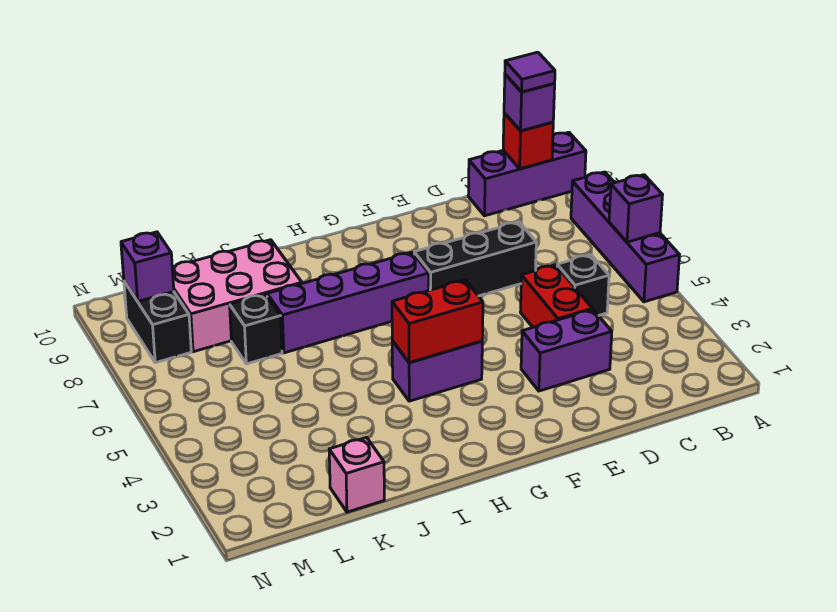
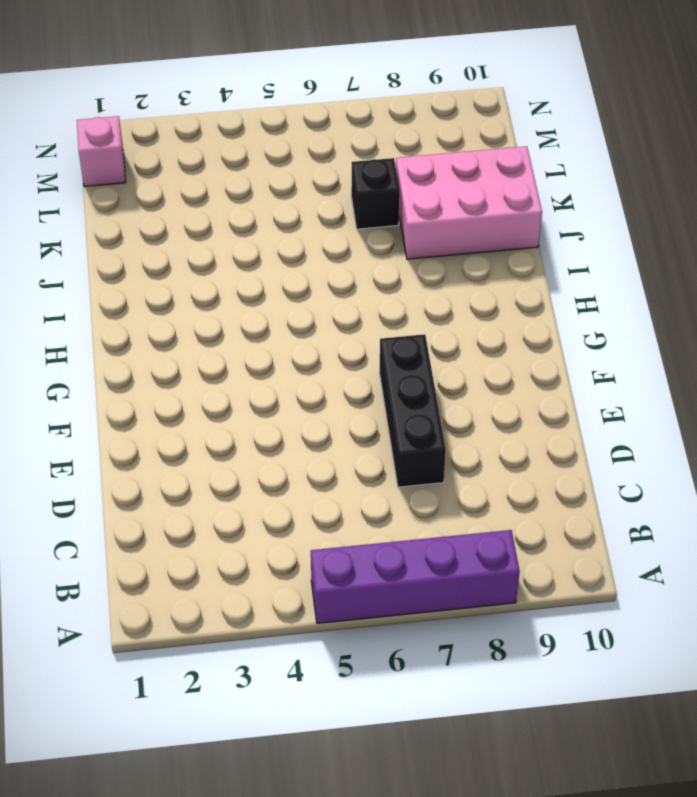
pink 2x3 brick [396,146,542,259] -> pink 2x3 brick turned to [172,240,302,352]
pink 1x1 brick [77,116,126,187] -> pink 1x1 brick moved to [329,437,384,512]
none -> purple 1x3 brick [468,132,586,216]
none -> black 1x1 brick [557,255,609,316]
none -> purple 1x2 brick [521,310,612,391]

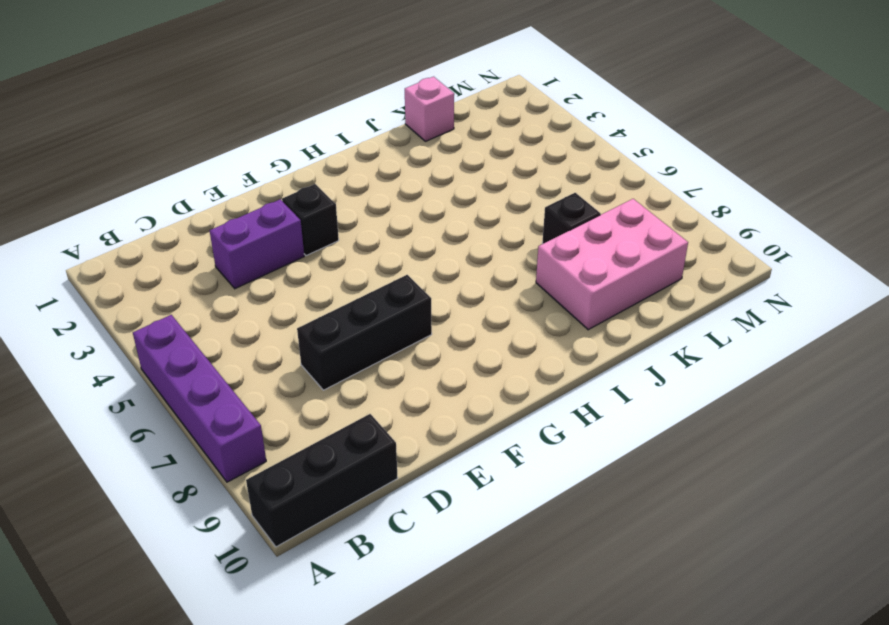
black 1x3 brick [246,414,398,547] -> purple 1x3 brick [468,132,586,216]
black 1x1 brick [282,184,339,256] -> black 1x1 brick moved to [557,255,609,316]
none -> red 1x2 brick [521,265,592,327]
none -> purple 1x2 brick [392,341,482,401]
none -> purple 1x4 brick [267,252,429,353]

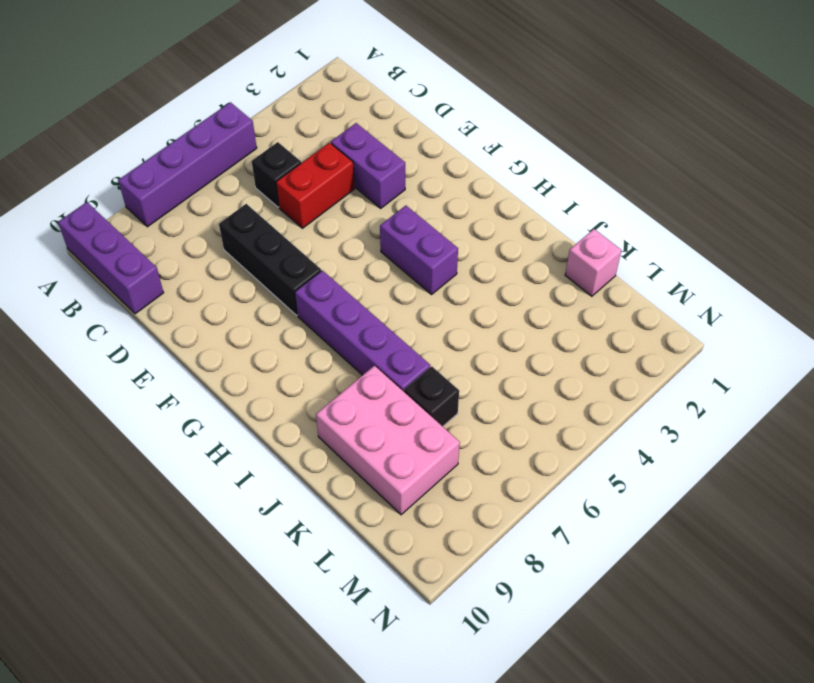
none -> black 1x2 brick [124,281,191,363]
none -> purple 1x1 brick [609,175,662,242]
none -> red 1x1 brick [503,113,553,169]

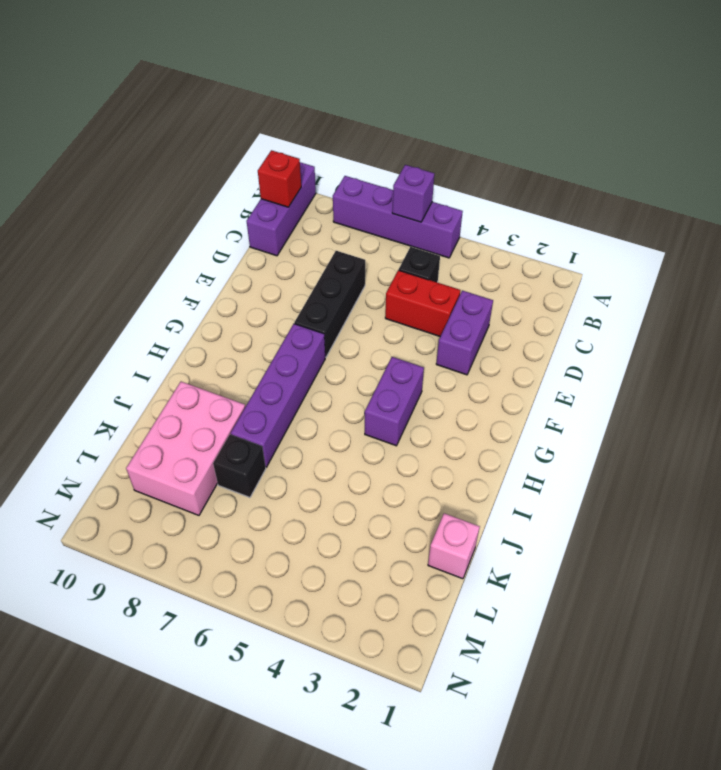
none -> black 1x2 brick [124,281,191,363]
none -> red 1x2 brick [392,280,483,363]
none -> purple 1x1 brick [121,232,174,301]

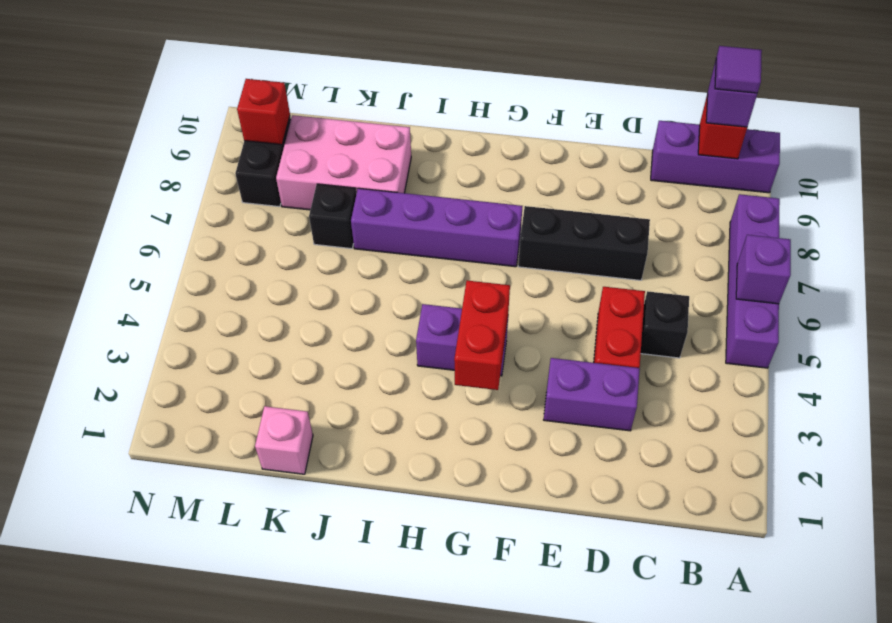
red 1x2 brick [454,281,510,390] -> red 1x2 brick turned to [392,280,483,363]
red 1x1 brick [237,79,290,145] -> purple 1x1 brick [121,232,174,301]

